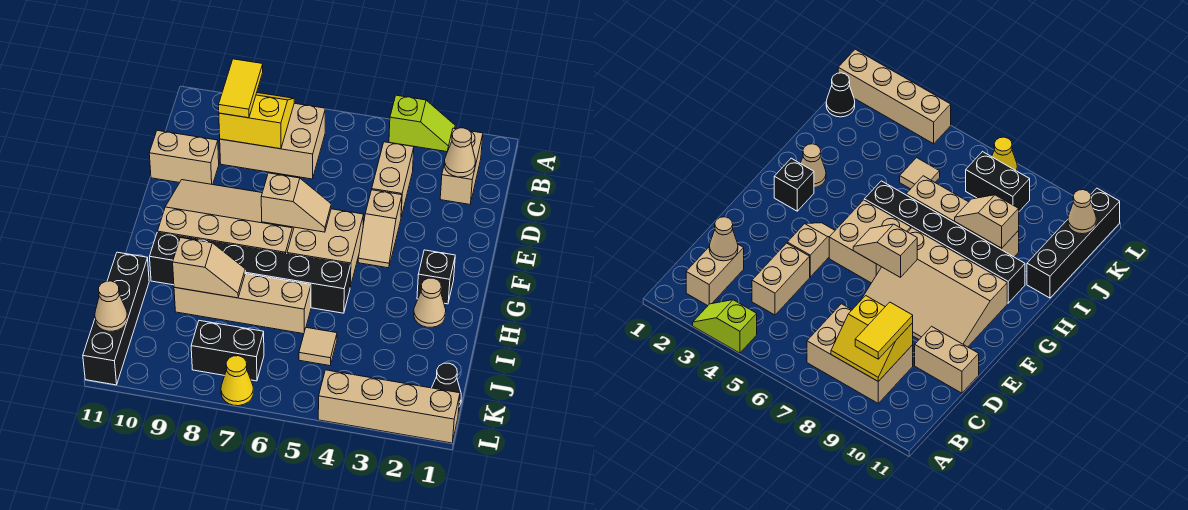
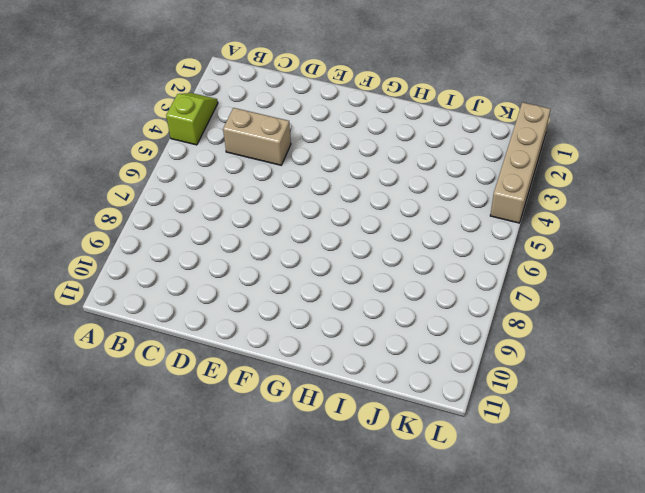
none -> tan 1x2 brick [440,128,483,204]
none -> tan 2x3 brick [220,103,325,179]
none -> tan 1x2 brick [149,131,219,185]

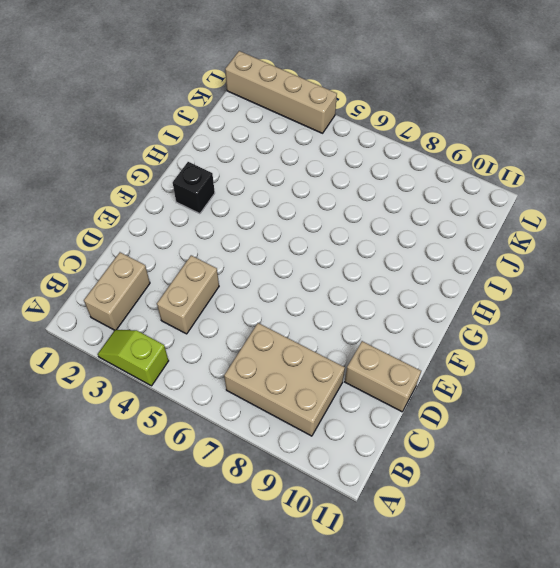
none -> tan 1x2 slope [358,190,402,268]
none -> tan 3x4 slope [158,180,294,254]
none -> tan 2x2 brick [287,209,364,287]

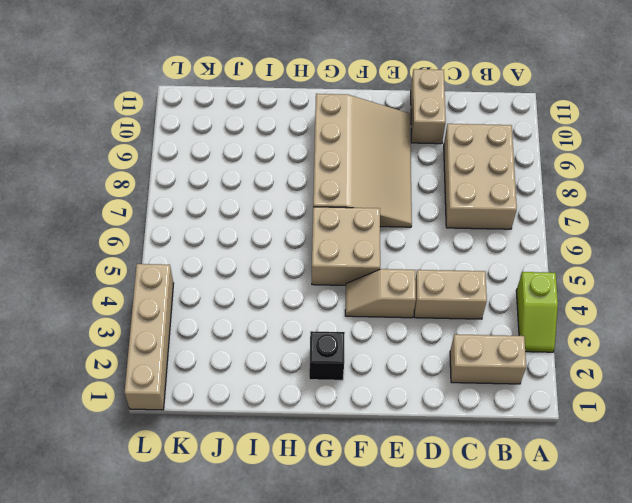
none -> tan 1x1 cone [414,278,446,327]
none -> black 1x6 brick [150,232,351,313]
none -> tan 1x4 brick [174,274,311,334]

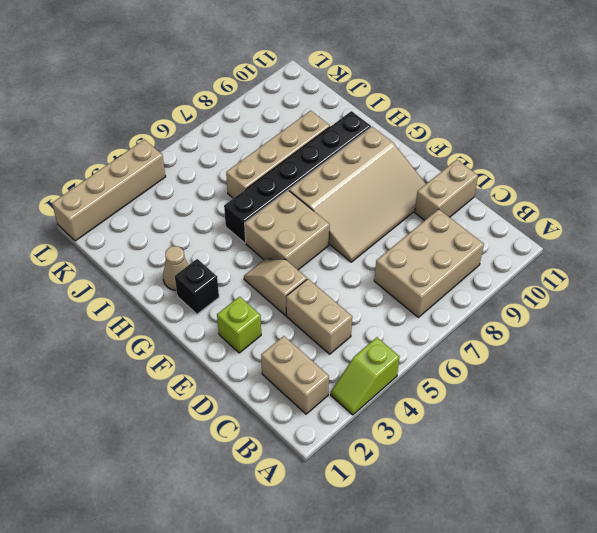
lime 1x1 brick [217,297,261,353] -> none
none -> black 1x4 brick [83,252,149,385]
none -> tan 1x1 tile [299,328,337,366]
none -> black 1x1 cone [432,363,461,406]

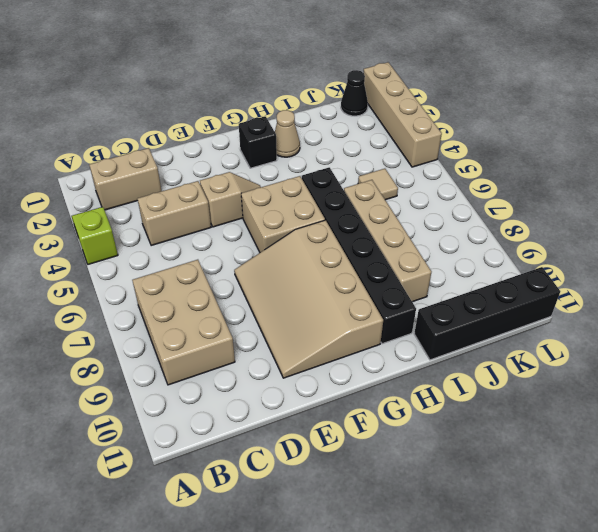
none -> tan 1x2 brick [149,131,219,185]
none -> black 1x2 brick [191,321,264,381]
none -> yellow 1x1 cone [221,356,253,406]

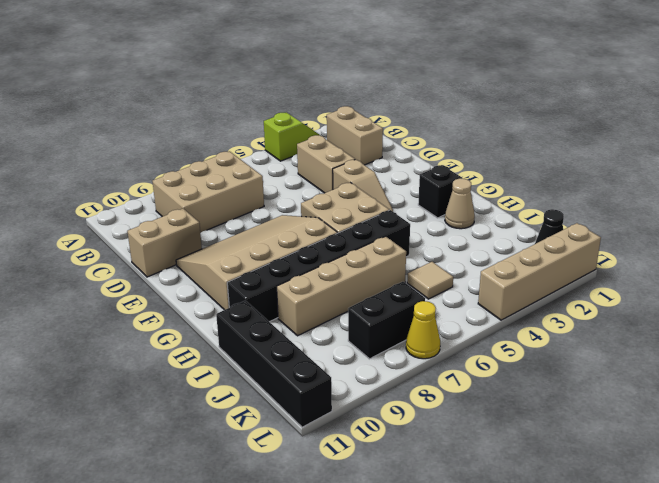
none -> yellow 2x2 slope [219,93,294,149]
none -> tan 1x1 cone [444,128,475,177]
none -> tan 1x2 slope [261,173,331,232]

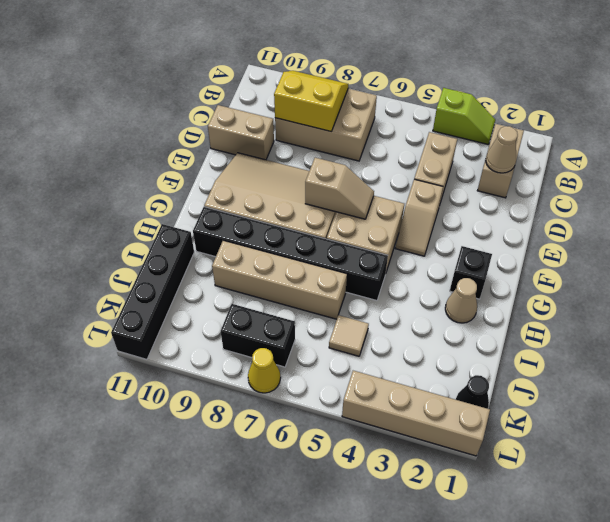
none -> tan 1x2 slope [173,238,245,298]
none -> tan 1x1 cone [95,281,128,331]
none -> yellow 1x2 tile [219,59,263,118]

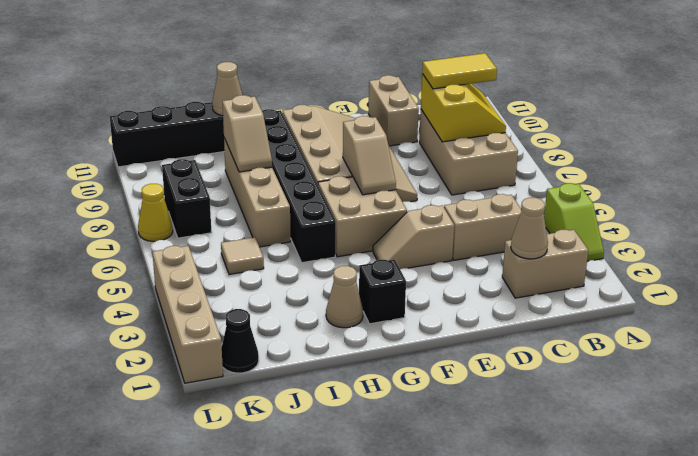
tan 1x1 cone [212,62,242,116] -> tan 1x1 cone moved to [95,281,128,331]

